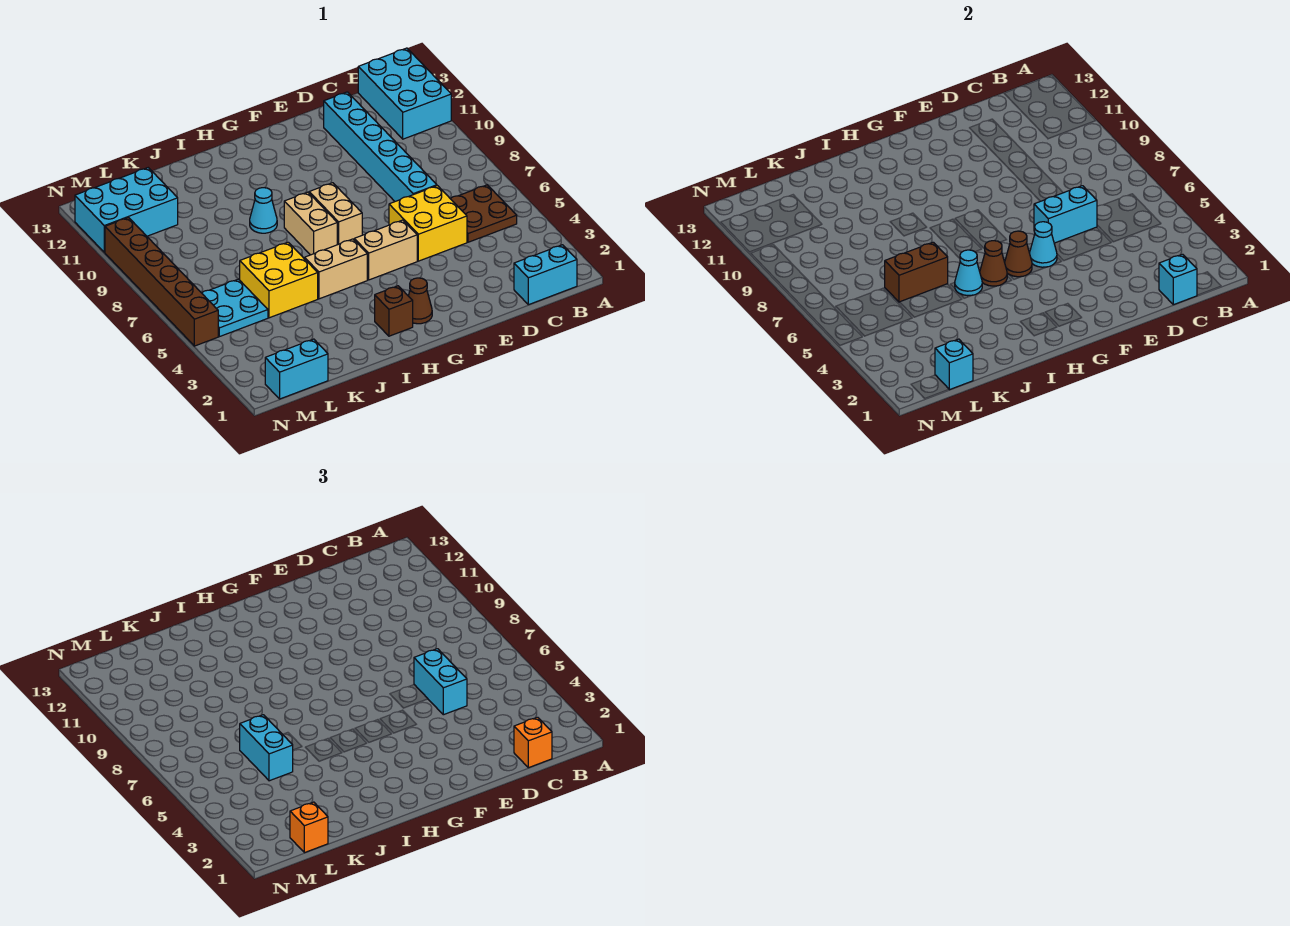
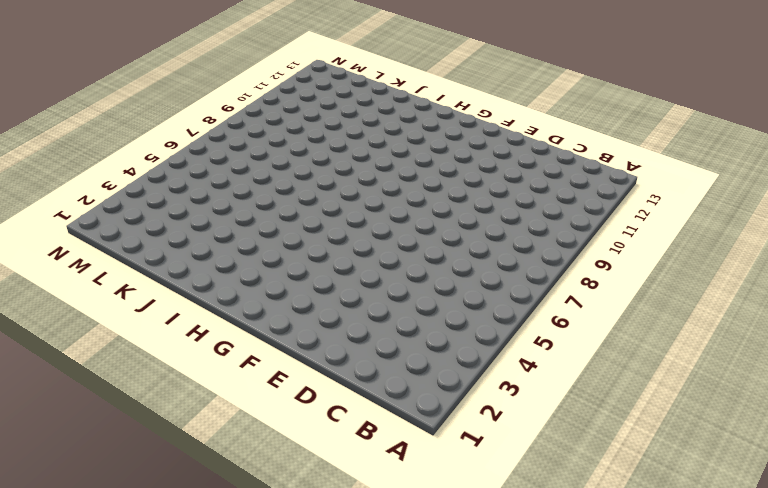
none -> cyan 2x3 brick [358,48,451,139]
none -> cyan 1x2 brick [514,245,577,305]
none -> brown 2x2 plate [450,185,517,242]

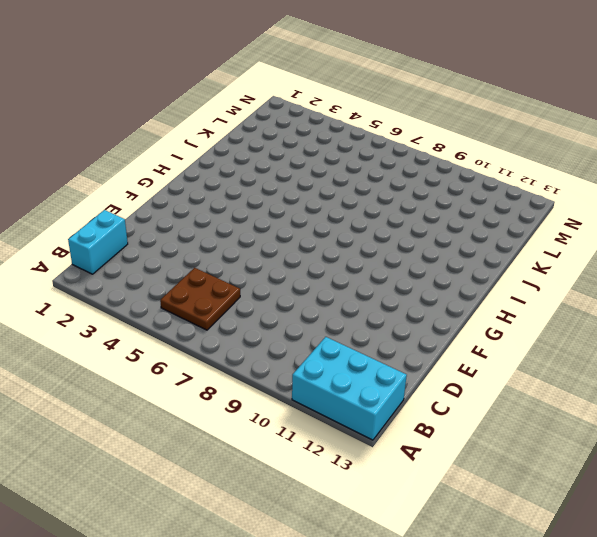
none -> yellow 2x2 brick [389,186,467,261]
none -> cyan 1x6 brick [324,92,437,201]
none -> tan 1x2 brick [354,220,417,280]

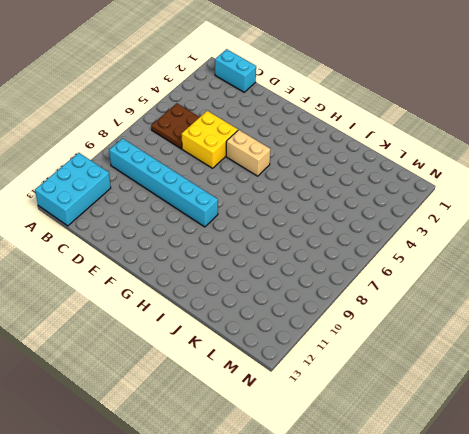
cyan 1x6 brick [109,138,218,227] -> cyan 1x6 brick turned to [324,92,437,201]
none -> brown 1x1 cone [409,278,432,324]
none -> tan 1x2 brick [309,183,362,245]
none -> brown 1x1 brick [375,286,413,336]

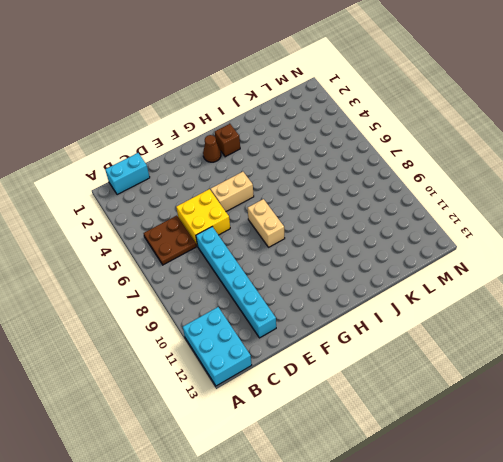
none -> tan 1x2 brick [305,239,367,299]
none -> tan 1x2 brick [284,192,337,255]
none -> cyan 1x1 cone [250,188,277,233]

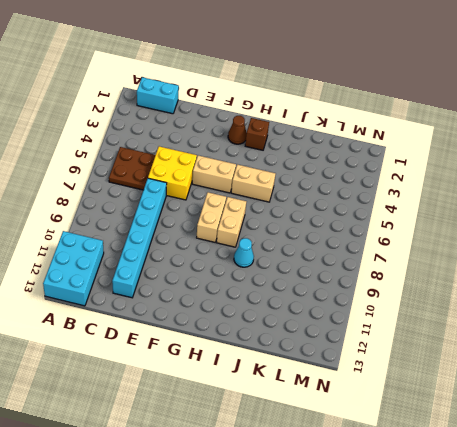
none -> yellow 2x2 brick [240,242,318,318]
none -> cyan 1x2 brick [265,339,328,399]
none -> cyan 2x2 plate [202,279,268,337]

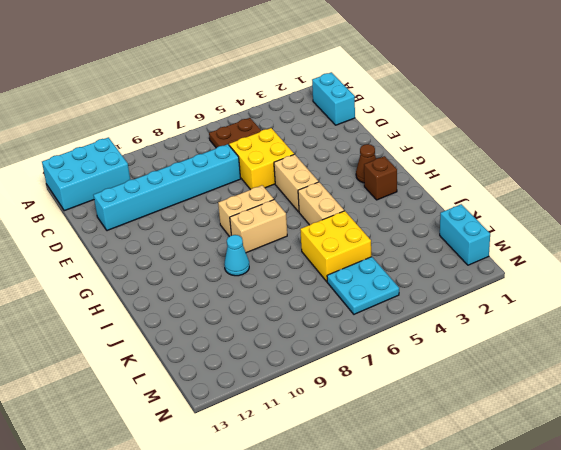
none -> cyan 2x3 brick [75,168,178,252]
none -> brown 1x6 brick [105,218,218,346]
none -> cyan 1x1 brick [1159,254,1197,305]

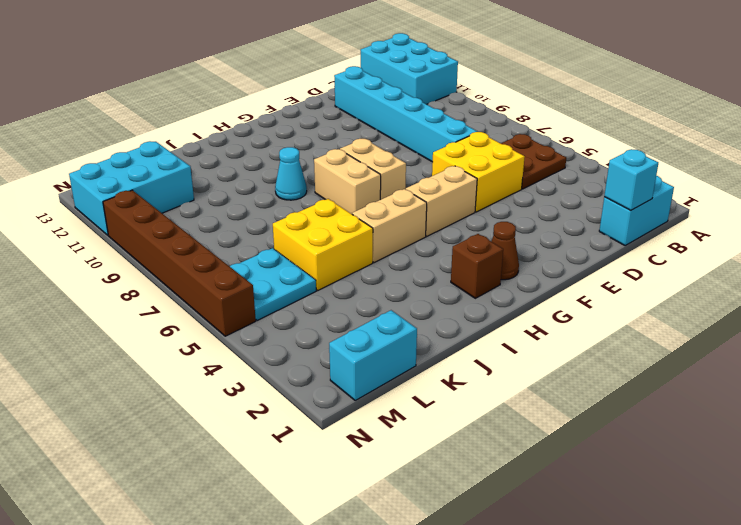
none -> cyan 1x2 brick [1034,186,1097,243]
none -> cyan 1x1 cone [1030,222,1057,267]
none -> brown 1x1 cone [1005,231,1032,277]

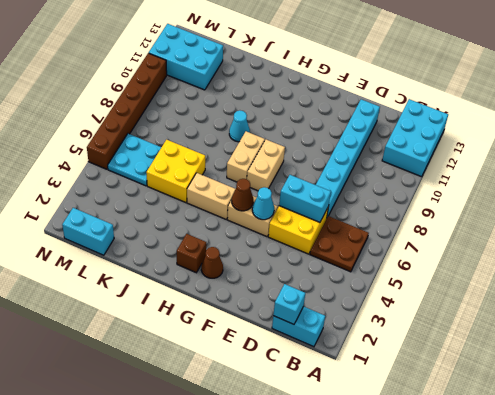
none -> brown 1x1 cone [980,241,1007,286]
none -> cyan 1x1 cone [955,250,982,296]
none -> brown 1x2 brick [885,242,948,302]

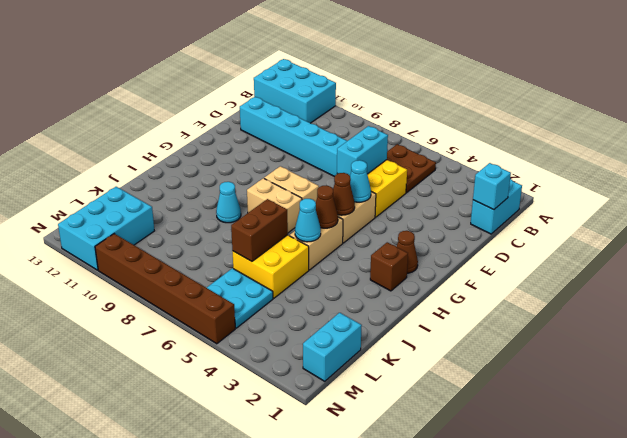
none -> cyan 1x1 brick [935,339,973,390]
none -> orange 1x1 brick [514,717,552,768]
none -> cyan 1x2 brick [414,649,467,715]

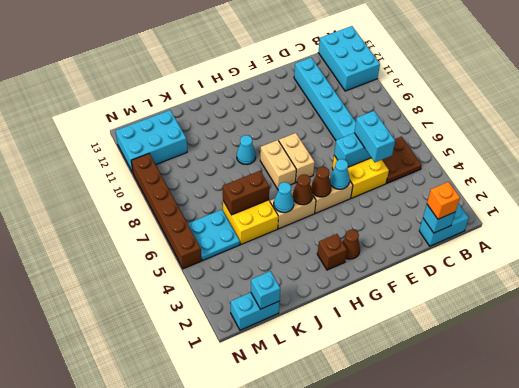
none -> cyan 1x2 brick [240,715,293,781]
none -> orange 1x1 brick [290,802,328,853]

